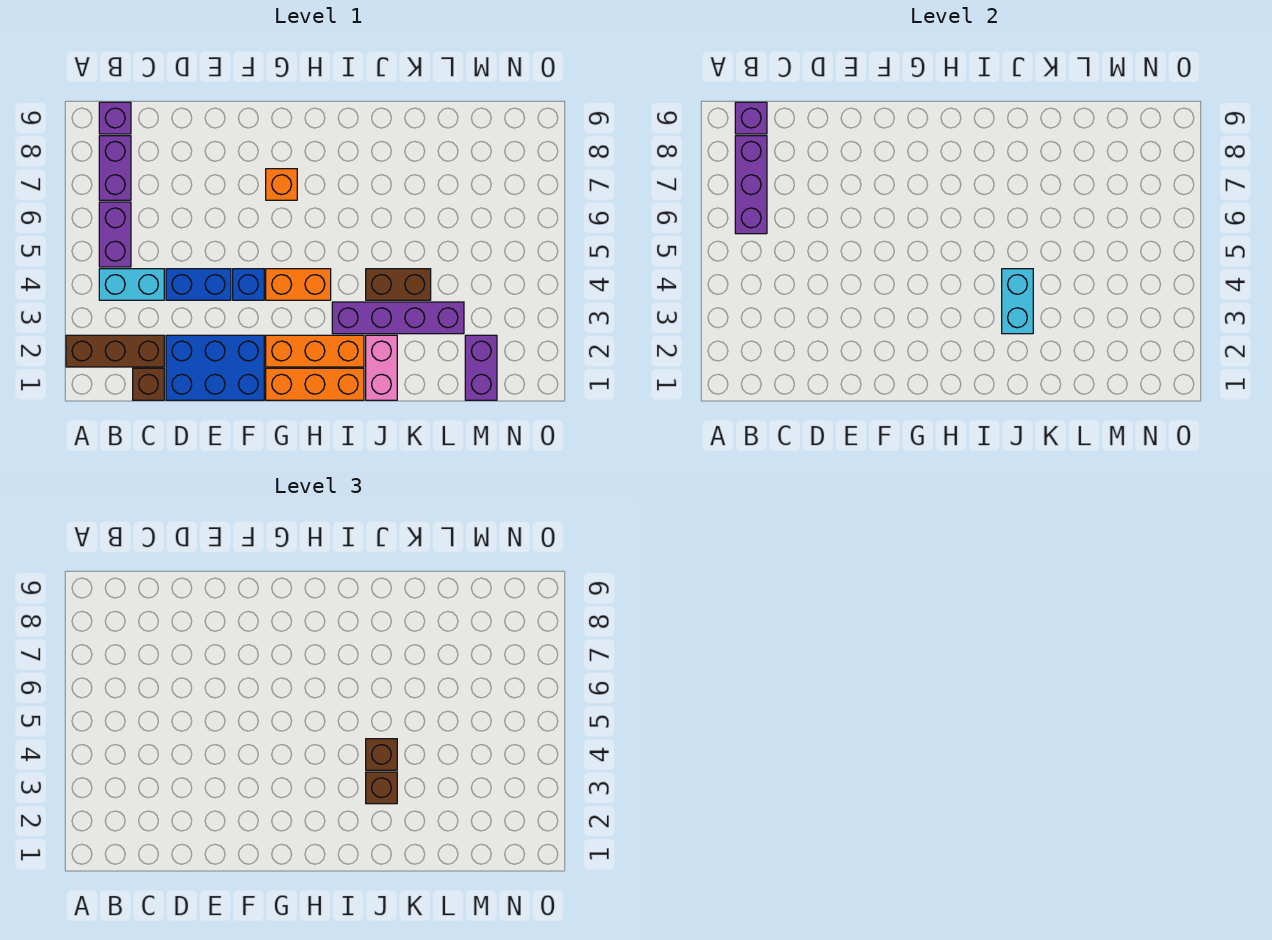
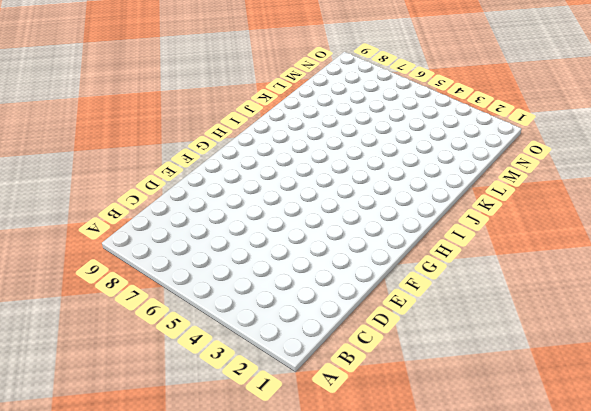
none -> brown 1x3 brick [66,335,164,367]
none -> cyan 1x2 brick [99,269,164,300]
none -> purple 1x2 brick [99,202,131,267]

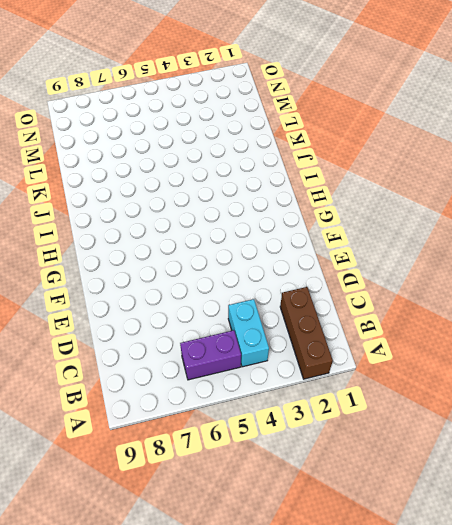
none -> purple 1x2 brick [99,136,131,200]
none -> purple 1x1 brick [99,102,131,134]
none -> brown 1x1 brick [133,368,164,400]

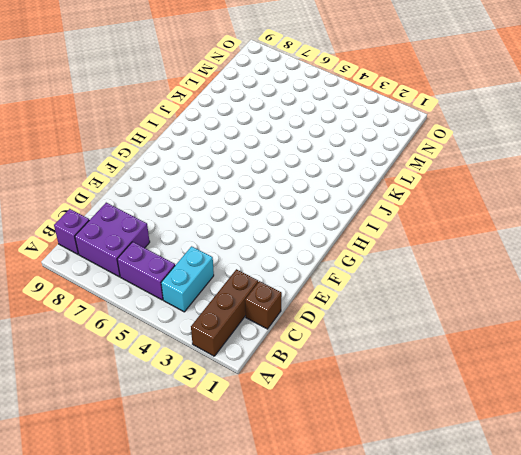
purple 2x2 brick [75,203,150,277] -> purple 1x2 brick [99,136,131,200]
none -> blue 2x3 brick [166,335,264,400]
none -> blue 1x2 brick [166,269,231,300]
none -> blue 1x1 brick [233,269,264,300]

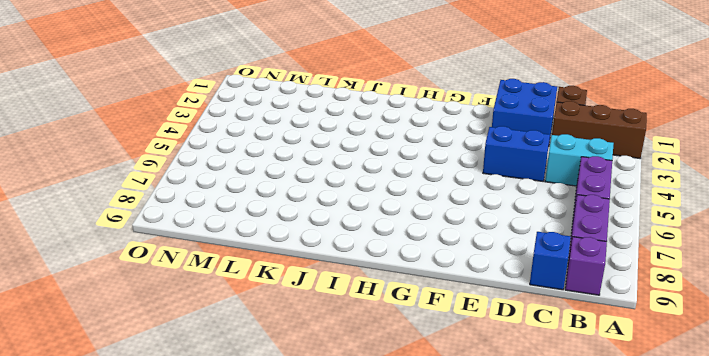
blue 1x1 brick [530,232,571,290] -> blue 1x1 brick moved to [233,269,264,300]
blue 2x2 brick [492,79,557,147] -> blue 2x3 brick [166,335,264,400]
none -> orange 1x3 brick [266,368,364,400]
none -> orange 1x3 brick [266,335,364,367]
none -> orange 1x2 brick [266,269,331,300]

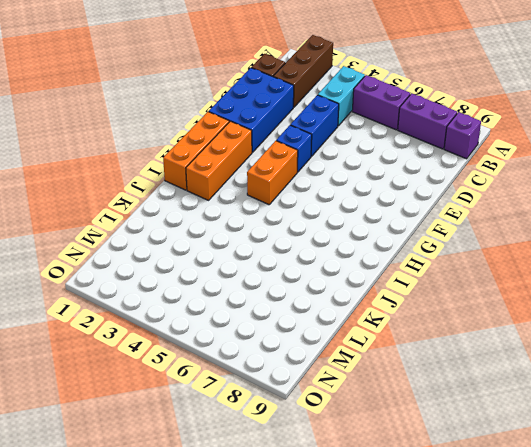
none -> orange 1x1 brick [266,169,297,200]
none -> purple 1x4 brick [332,302,464,334]
none -> pink 1x2 brick [366,335,397,400]

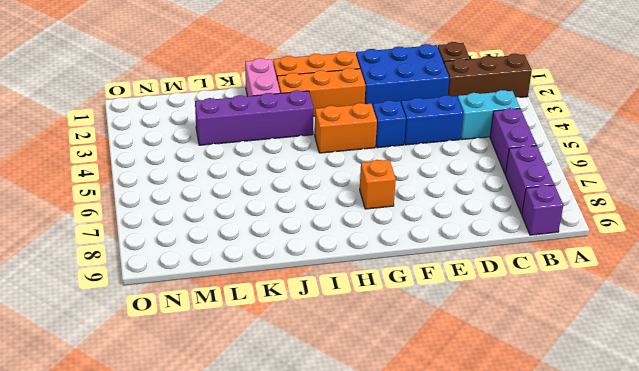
none -> brown 1x2 brick [366,269,431,300]
none -> purple 1x2 brick [465,335,497,400]
none -> purple 1x3 brick [735,136,767,234]

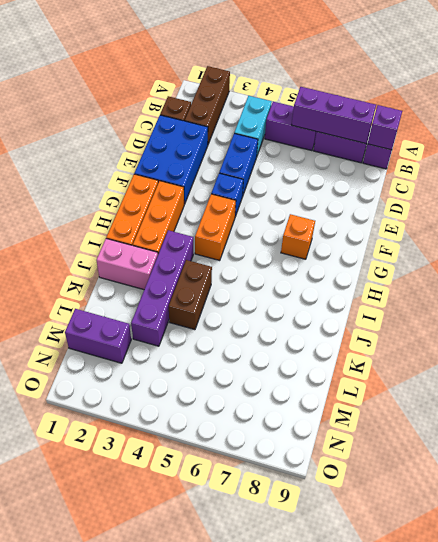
none -> cyan 1x2 brick [1002,269,1033,334]
none -> brown 1x1 brick [366,772,397,804]
none -> brown 1x1 brick [366,739,397,770]

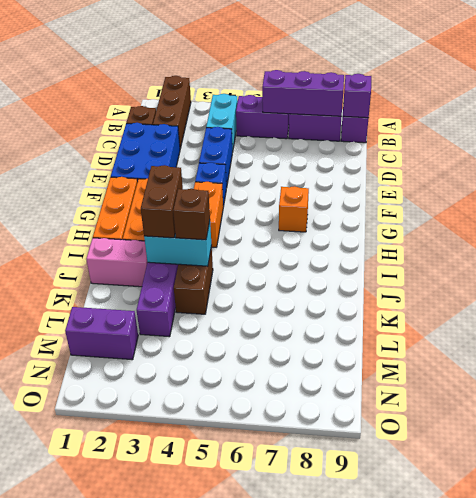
brown 1x2 brick [141,165,183,238] -> brown 1x1 brick [366,772,397,804]

